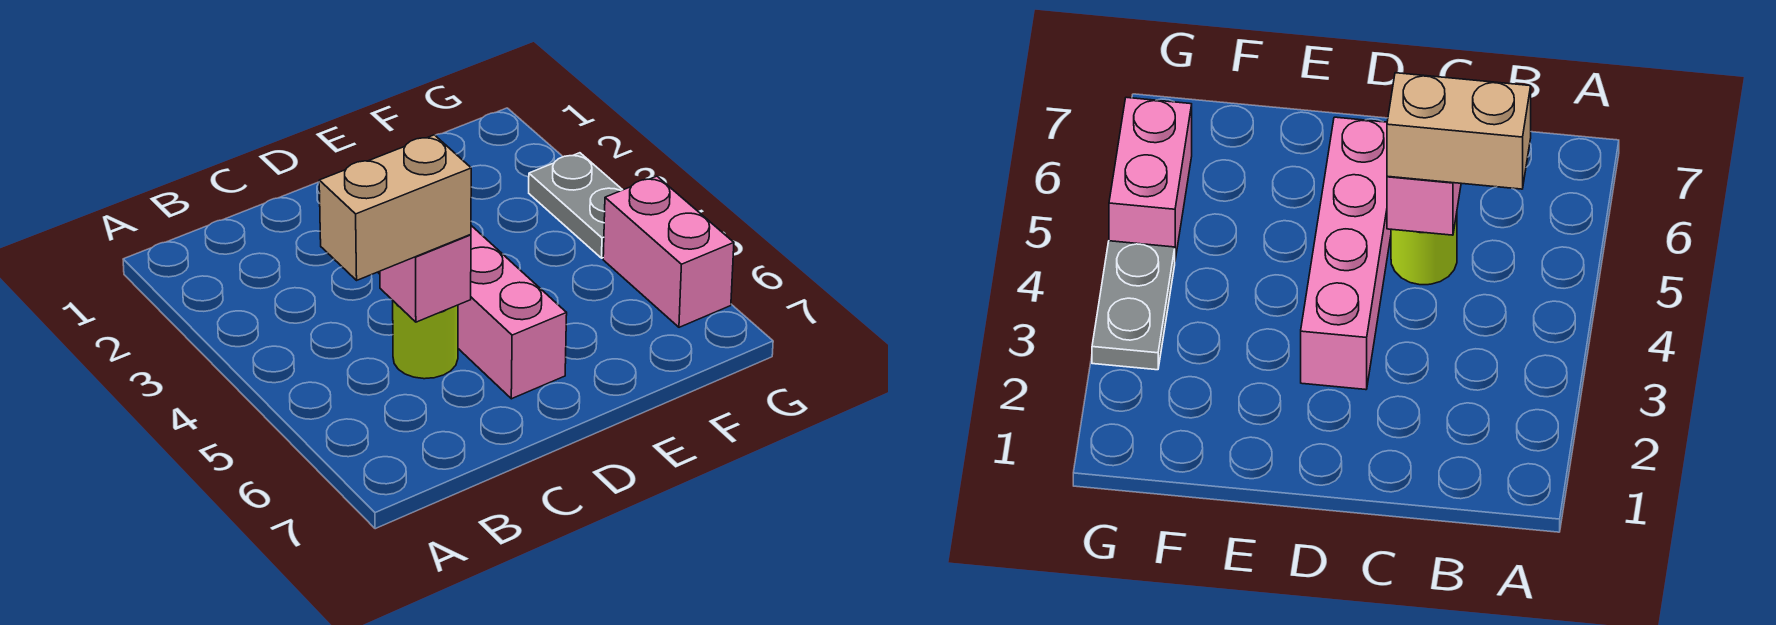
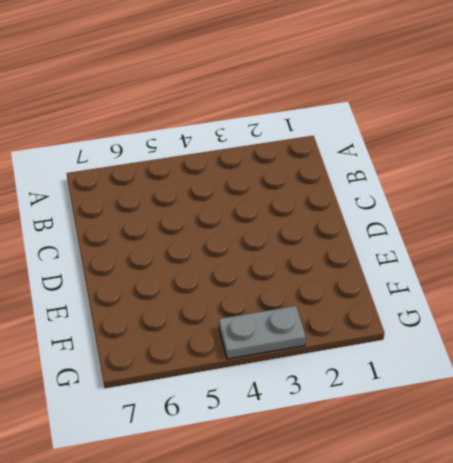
none -> lime 1x1 round brick [393,301,458,379]
none -> pink 1x4 brick [378,226,567,399]

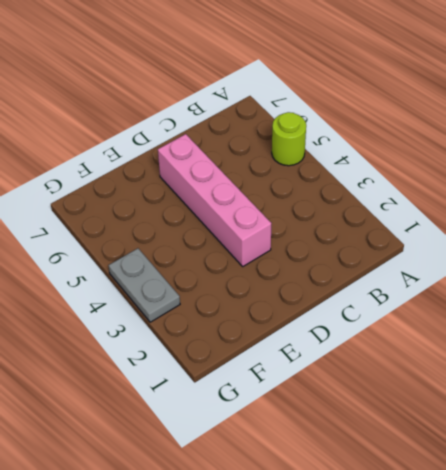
lime 1x1 round brick [272,112,306,166] -> lime 1x1 round brick moved to [393,301,458,379]
none -> pink 1x2 brick [603,176,734,327]
none -> pink 1x1 brick [380,234,471,322]

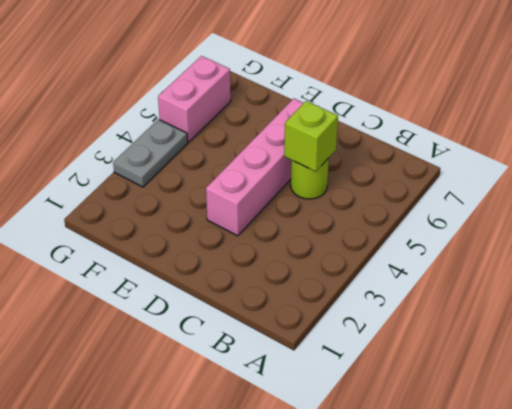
lime 1x1 brick [284,101,338,172] -> pink 1x1 brick [380,234,471,322]
none -> tan 1x2 brick [319,135,471,280]

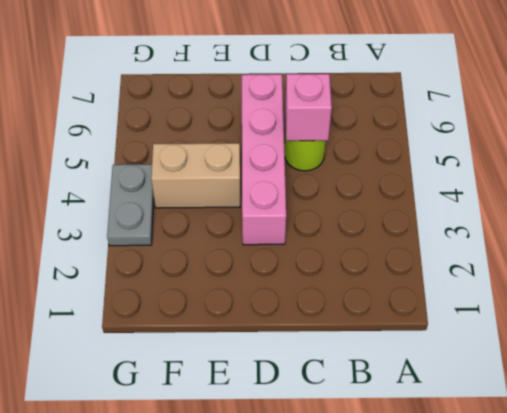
tan 1x2 brick [151,143,240,208] -> tan 1x2 brick moved to [319,135,471,280]
none -> pink 1x2 brick [603,176,734,327]

